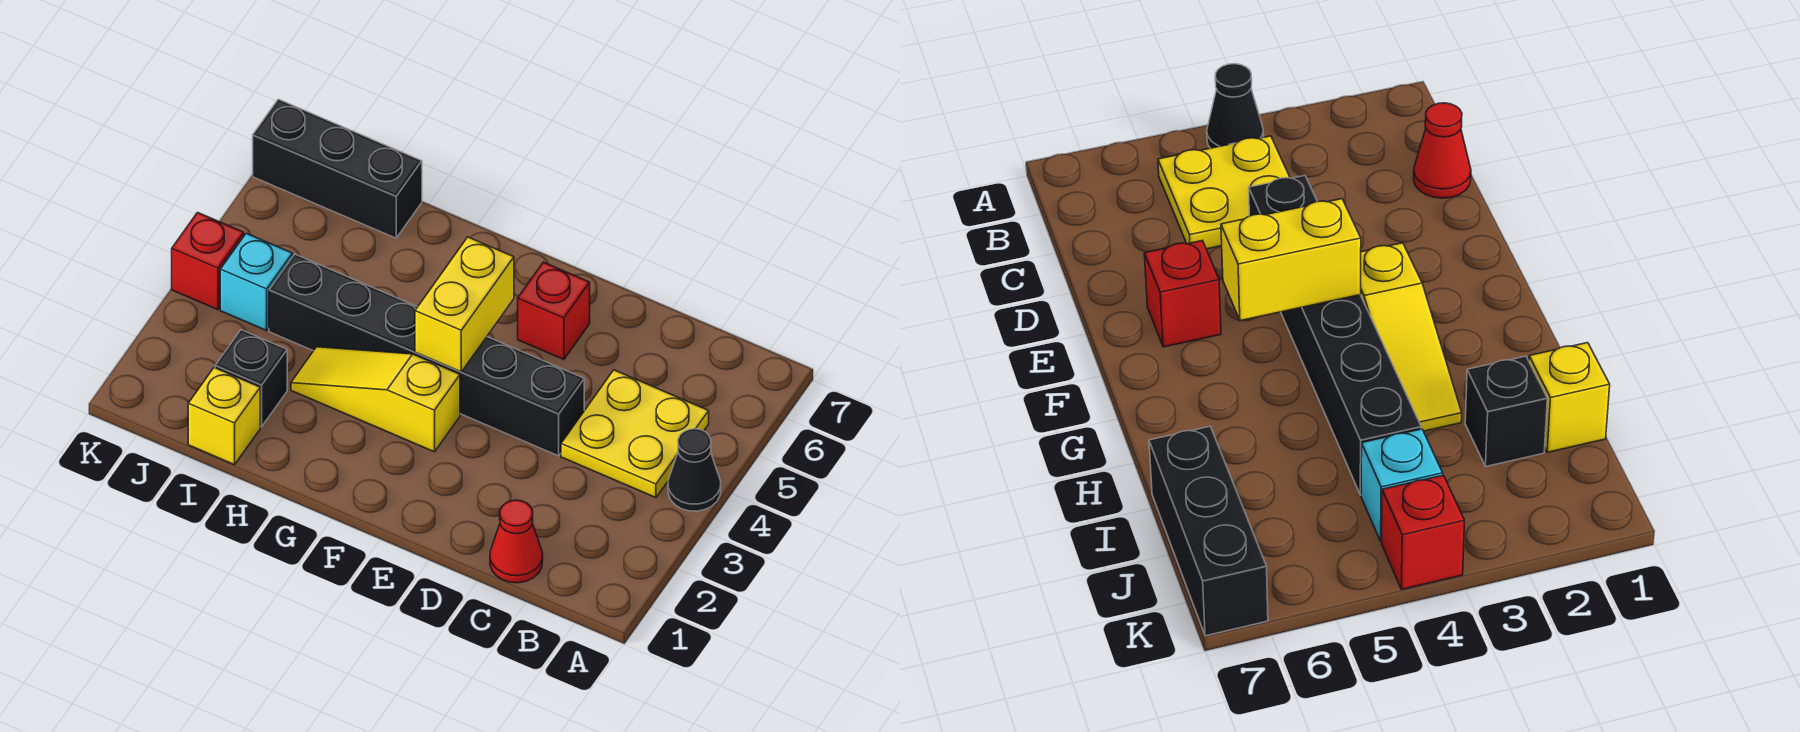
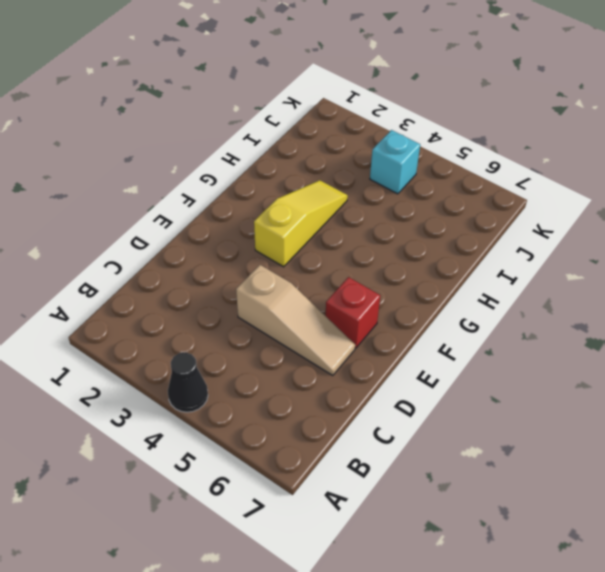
tan 1x3 slope [236,265,355,376] -> black 1x6 brick [269,254,584,456]
none -> yellow 2x2 plate [561,370,709,498]
none -> red 1x1 cone [490,500,543,583]
none -> yellow 1x1 brick [188,368,260,465]

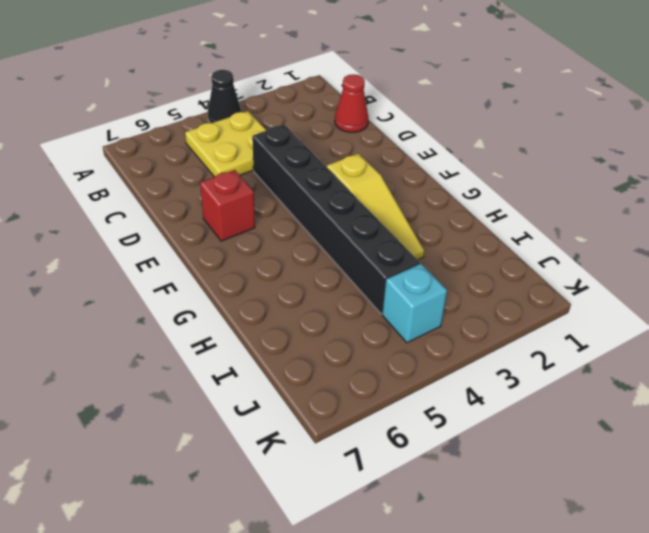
none -> yellow 1x1 brick [188,368,260,465]
none -> black 1x1 brick [215,330,287,427]
none -> black 1x3 brick [253,99,422,238]

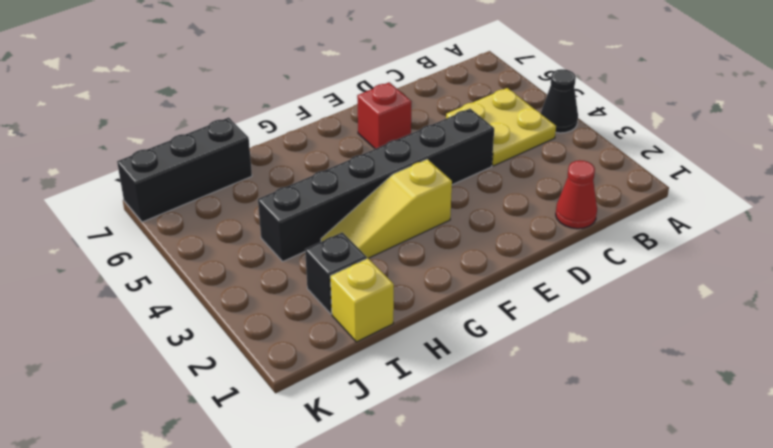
none -> cyan 1x1 brick [220,233,292,331]
none -> red 1x1 brick [172,213,244,310]
none -> yellow 1x2 brick [415,237,514,372]

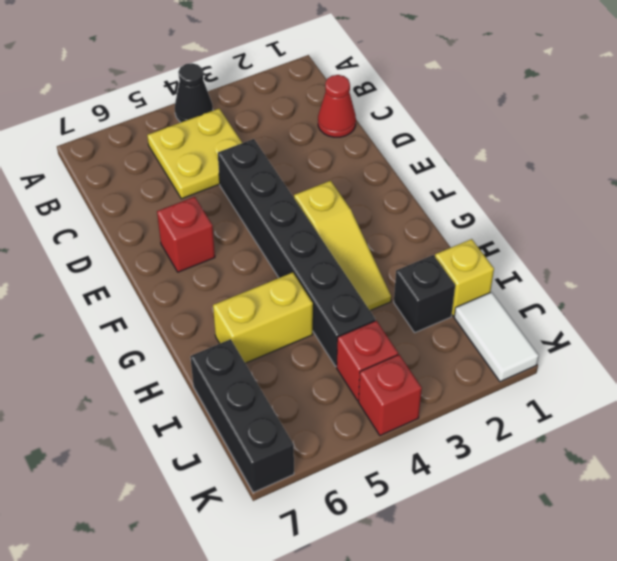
yellow 1x2 brick [213,273,313,363] -> yellow 1x2 brick moved to [415,237,514,372]
white 1x2 tile [454,292,539,382] -> none
red 1x1 brick [337,321,398,401] -> cyan 1x1 brick [220,233,292,331]

